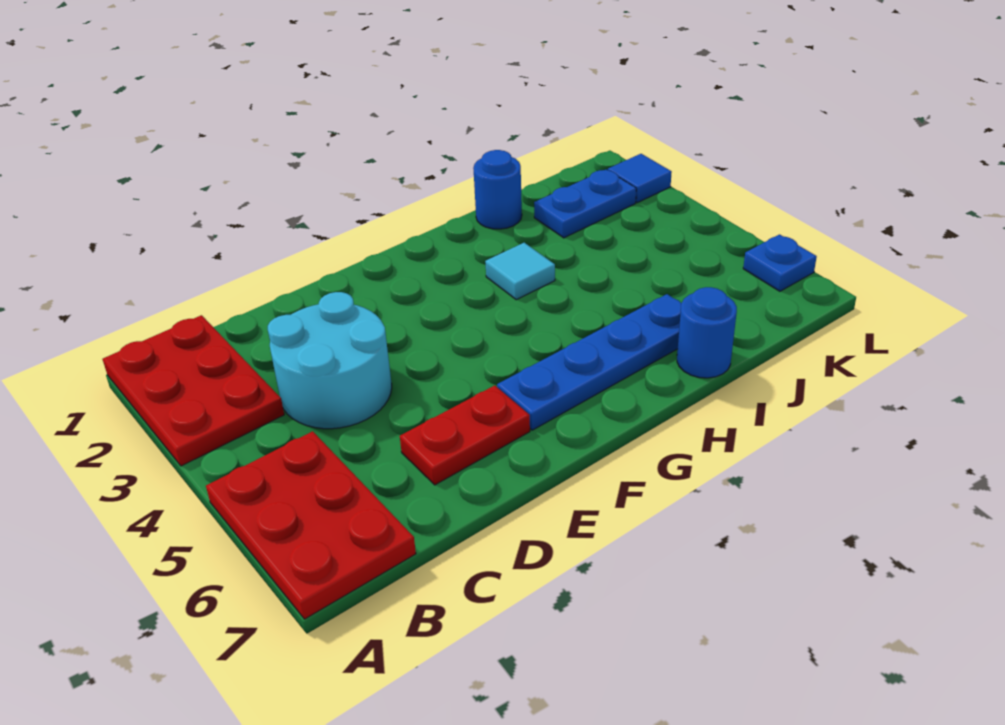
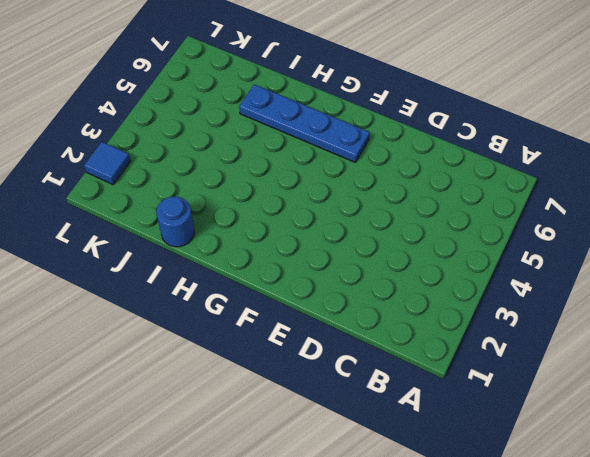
none -> red 2x3 plate [102,315,284,466]
none -> red 2x3 plate [206,431,416,619]

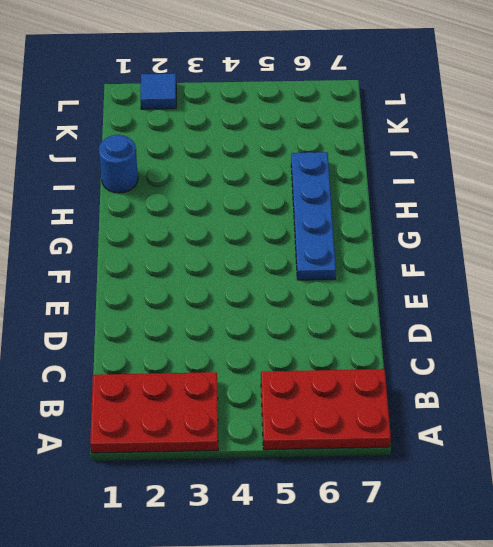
none -> cyan 2x2 round brick [268,292,392,429]
none -> red 1x2 plate [400,385,530,485]

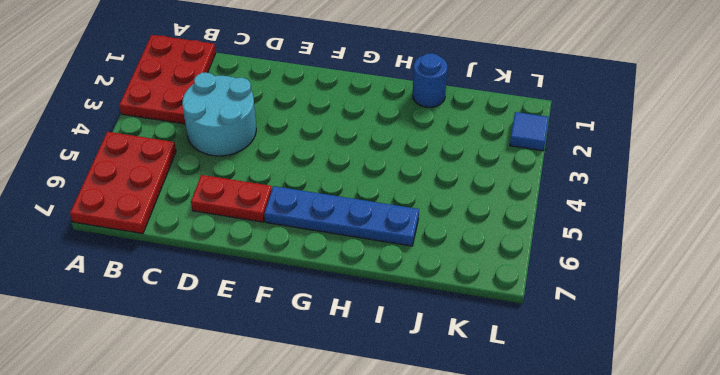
none -> cyan 1x1 tile [485,243,555,300]
none -> blue 1x1 round brick [677,287,737,378]

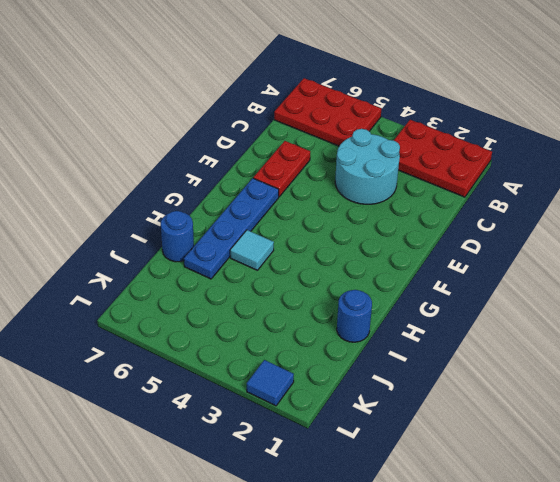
cyan 1x1 tile [230,230,274,270] -> cyan 1x1 tile moved to [485,243,555,300]
none -> blue 1x2 plate [534,170,636,238]
none -> blue 1x1 plate [743,234,817,291]

